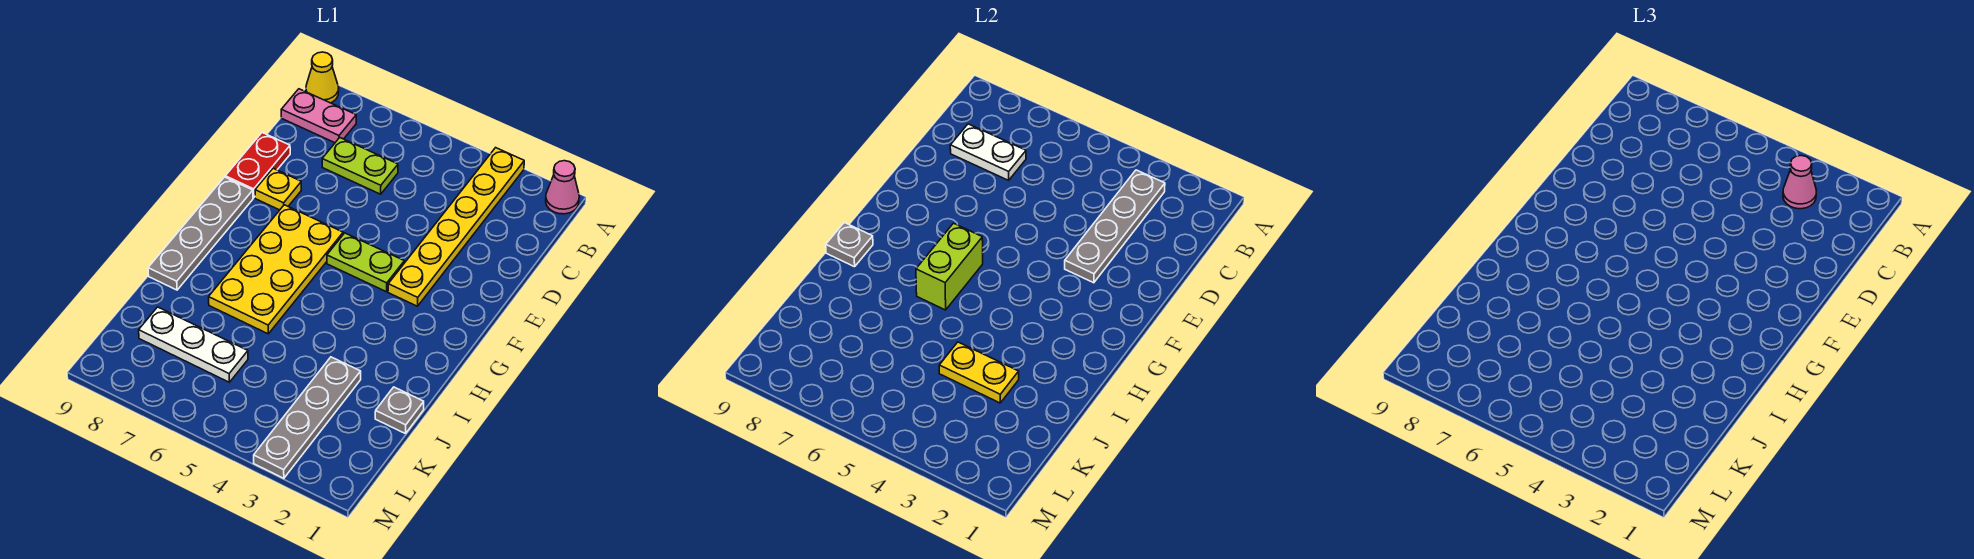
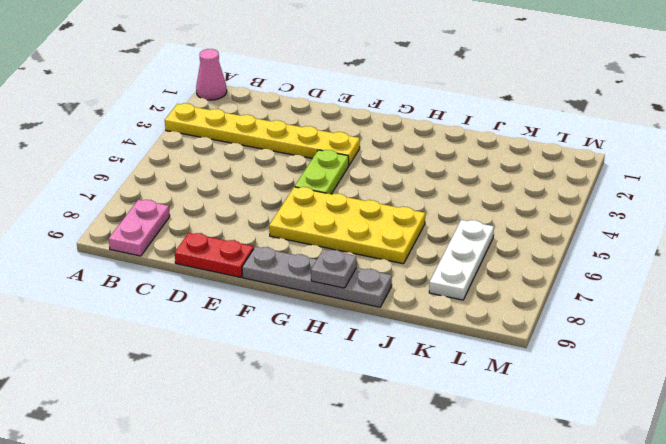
none -> yellow 1x1 cone [306,52,339,103]
none -> lime 1x2 plate [322,138,398,194]
none -> yellow 1x1 plate [255,168,301,210]

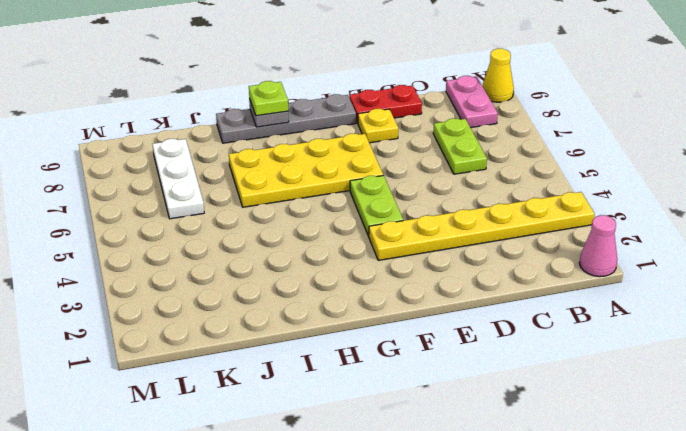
lime 1x1 plate [249,81,288,116] -> none
none -> grey 1x1 plate [375,387,424,434]
none -> grey 1x4 plate [254,357,361,478]
none -> grey 1x4 plate [1065,170,1165,283]

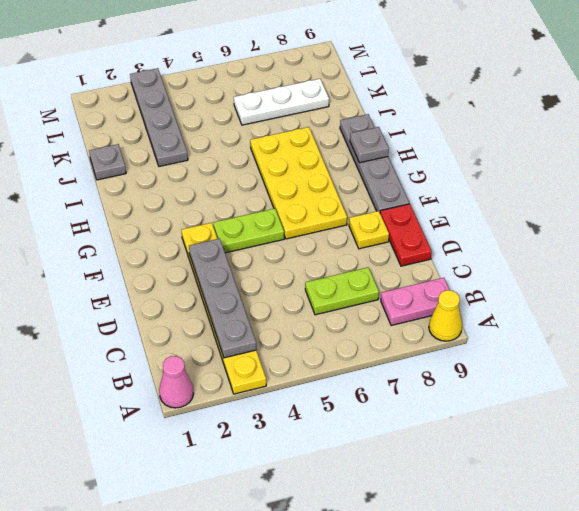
none -> white 1x2 plate [950,124,1026,180]
none -> lime 1x2 brick [916,223,983,310]
none -> yellow 1x2 plate [939,342,1019,403]

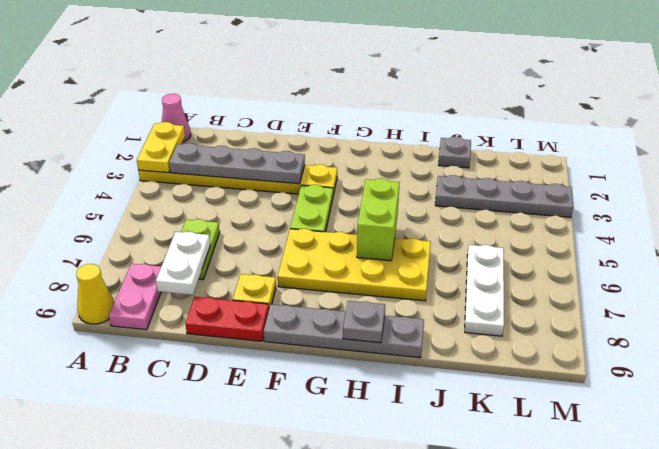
yellow 1x2 plate [137,122,185,173] -> yellow 1x2 plate moved to [939,342,1019,403]
lime 1x2 brick [357,179,400,261] -> lime 1x2 brick turned to [916,223,983,310]
none -> pink 1x1 cone [1783,156,1816,209]

